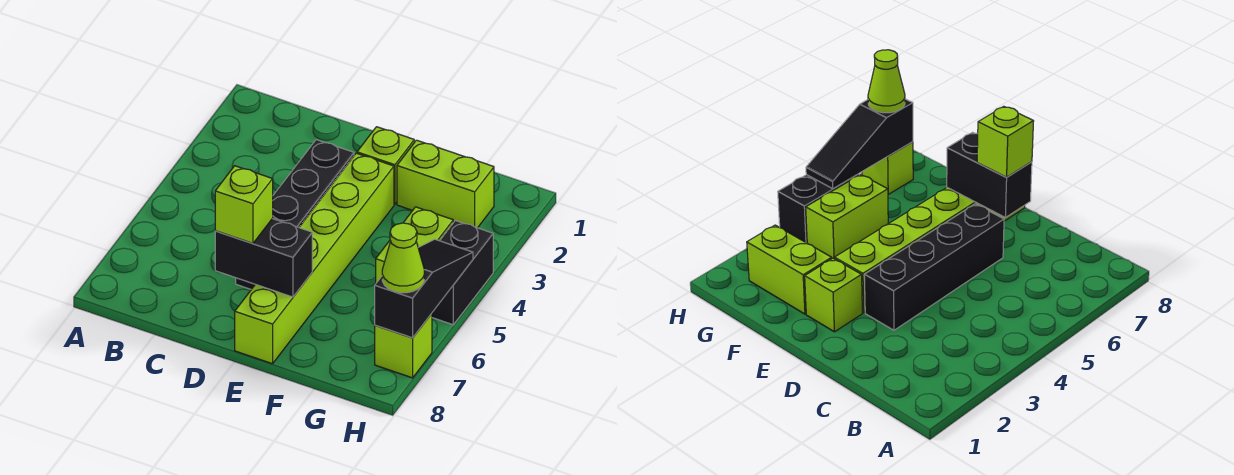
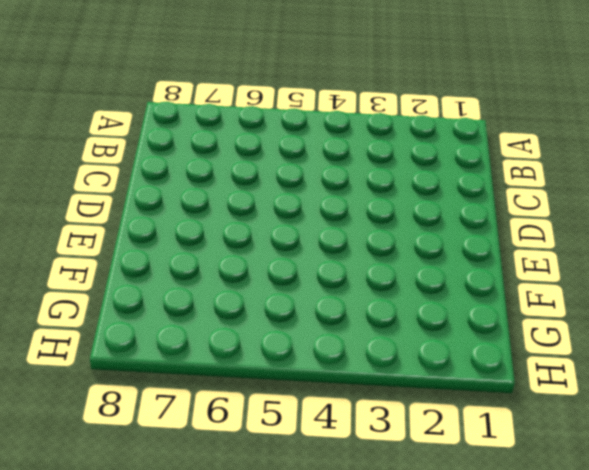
none -> black 1x4 brick [236,140,354,289]
none -> lime 1x1 brick [357,127,414,204]

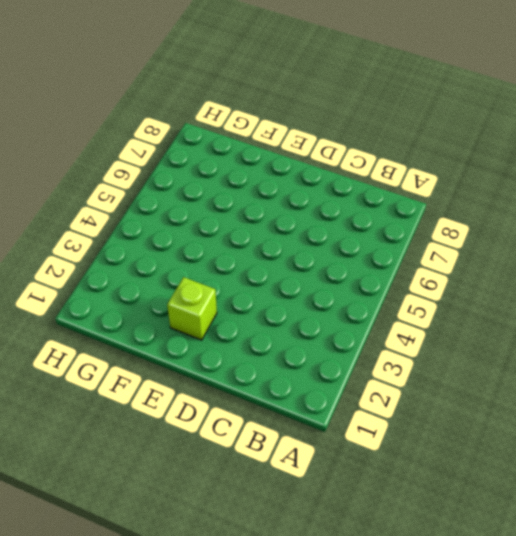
none -> black 1x4 brick [236,140,354,289]
none -> lime 1x6 brick [235,153,394,364]

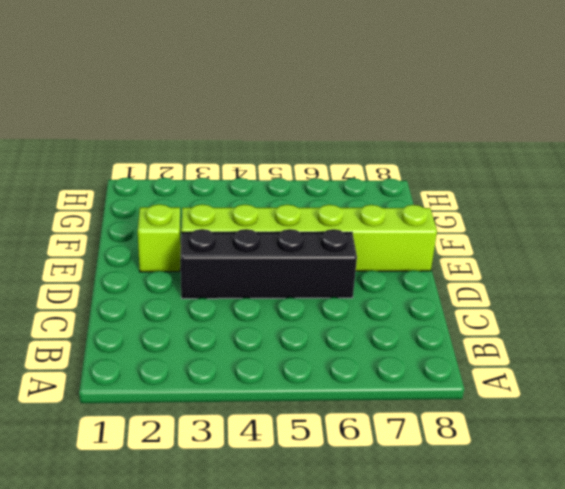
none -> lime 1x2 brick [397,140,494,228]
none -> lime 1x2 brick [376,207,453,283]

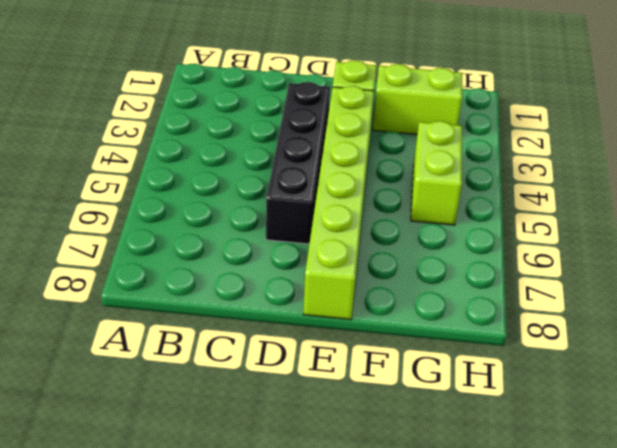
none -> black 1x2 brick [432,221,493,325]
none -> lime 1x1 brick [375,314,432,378]

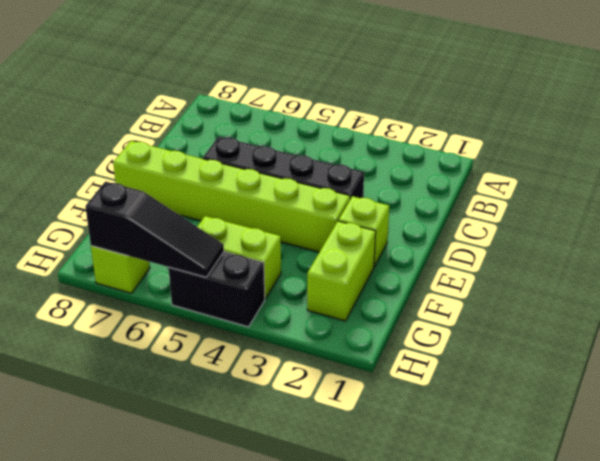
none -> black 1x2 brick [215,219,312,297]
none -> lime 1x1 brick [215,166,273,243]

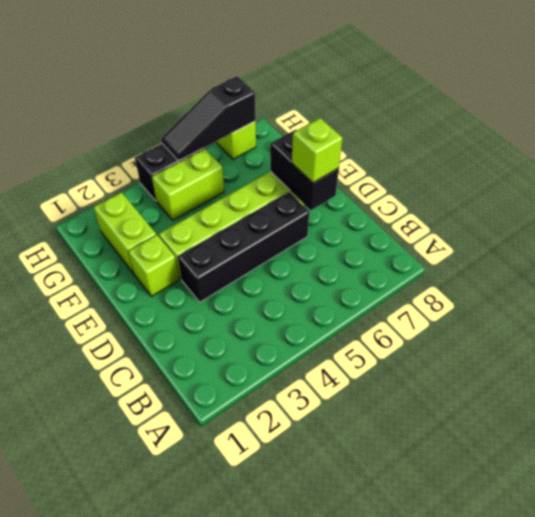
none -> lime 1x1 cone [382,223,424,293]

